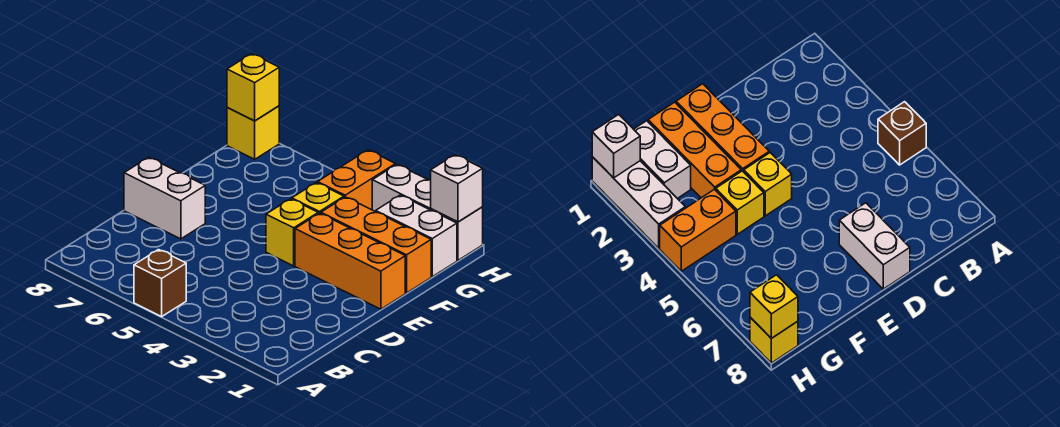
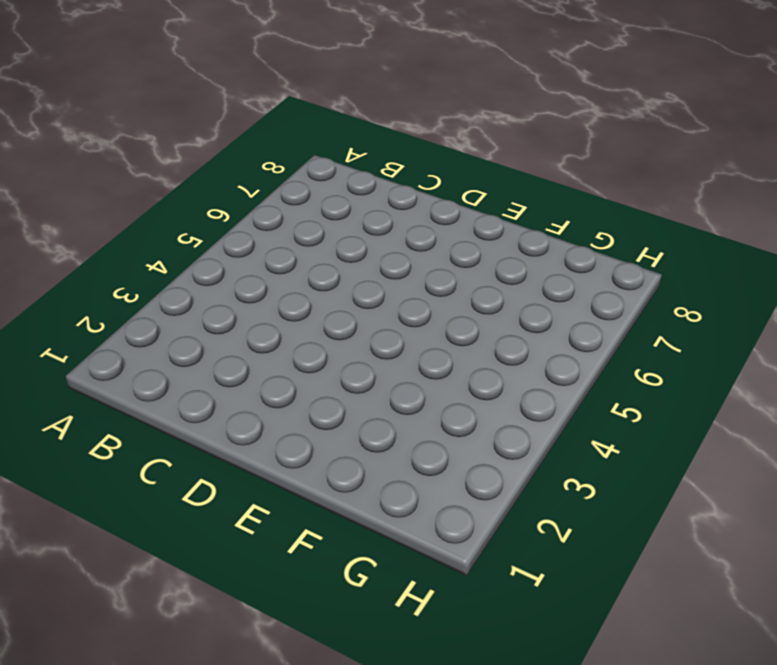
none -> brown 1x1 brick [134,250,186,317]
none -> white 1x2 brick [124,157,205,239]
none -> orange 1x3 brick [295,213,405,309]

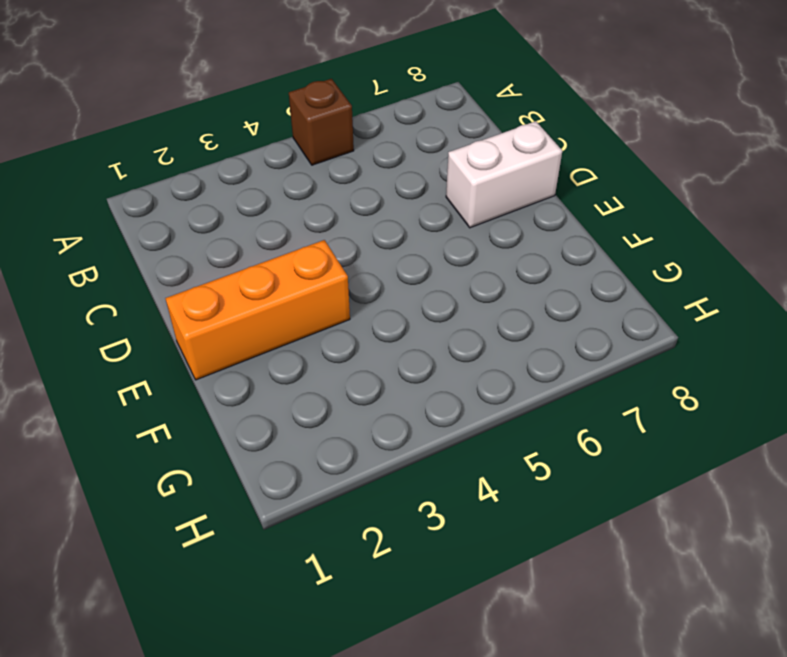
none -> yellow 1x1 brick [266,199,318,266]
none -> orange 1x3 brick [321,197,431,293]
none -> yellow 1x1 brick [292,183,344,214]

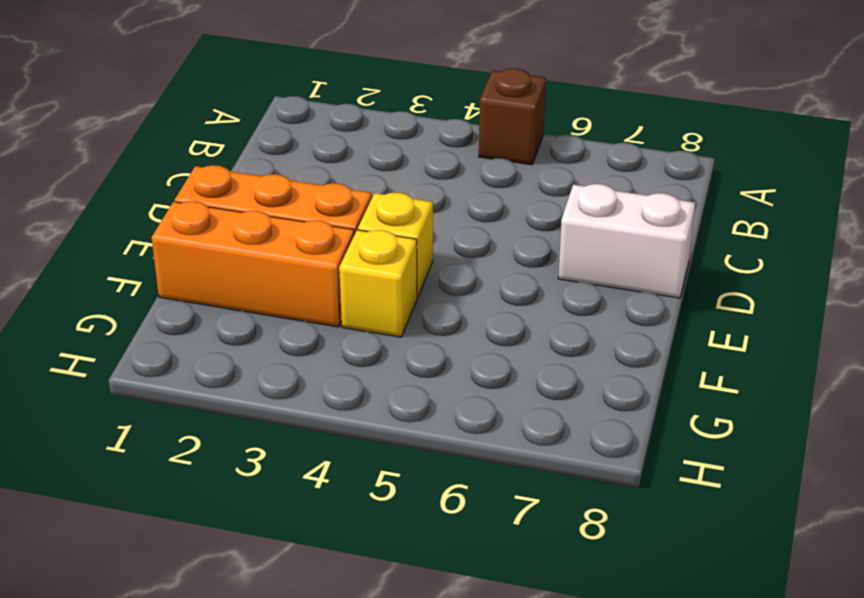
none -> white 1x2 brick [376,195,457,277]
none -> orange 1x2 brick [318,150,396,210]
none -> white 1x3 brick [372,165,483,260]

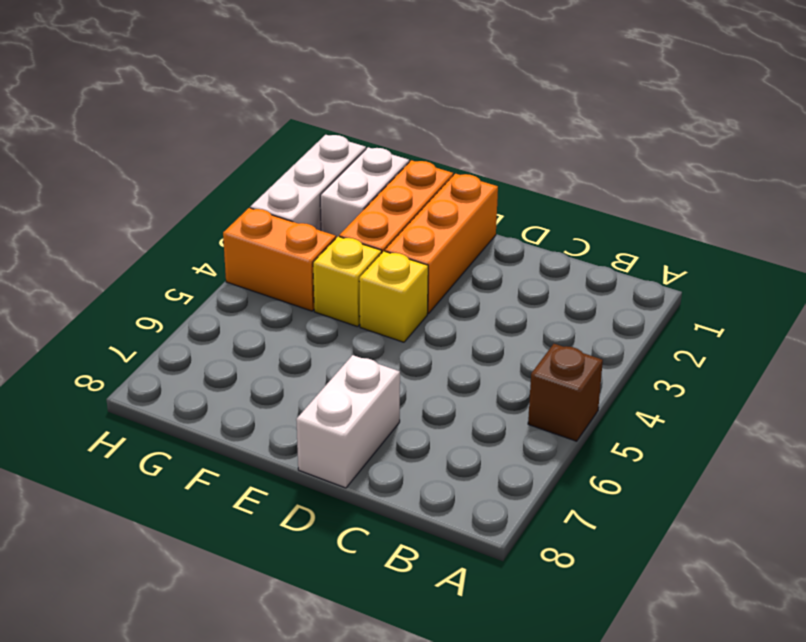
none -> yellow 1x1 brick [227,106,279,159]
none -> white 1x1 brick [431,155,483,222]
none -> yellow 1x1 brick [227,54,279,121]

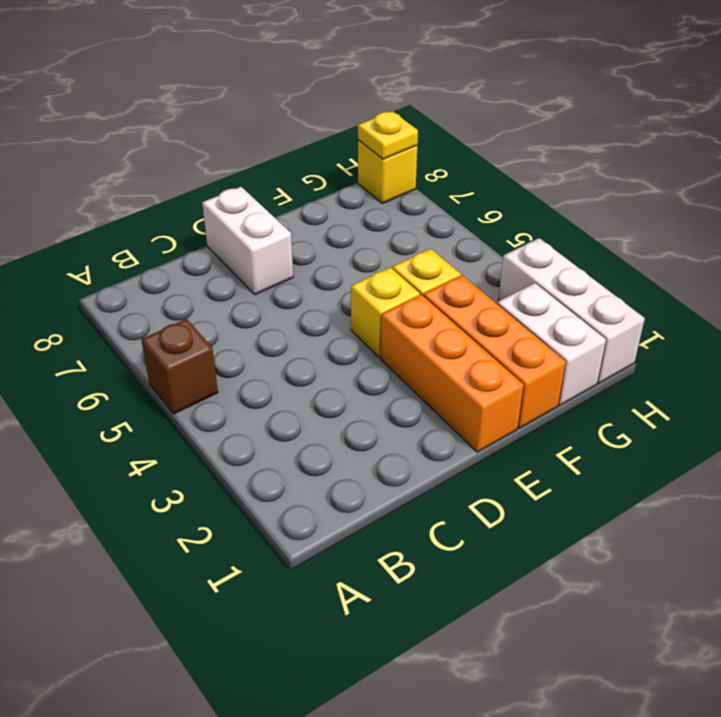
yellow 1x1 plate [358,111,418,159] -> yellow 1x1 brick [227,54,279,121]
none -> orange 1x2 brick [318,150,396,210]
none -> white 1x1 brick [431,155,483,222]

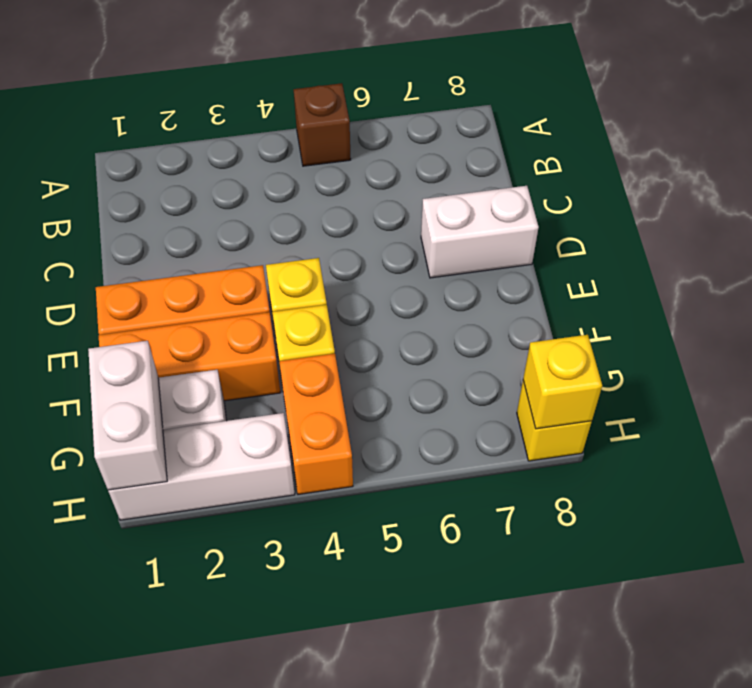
white 1x2 brick [88,341,167,490] -> white 1x1 brick [431,155,483,222]

